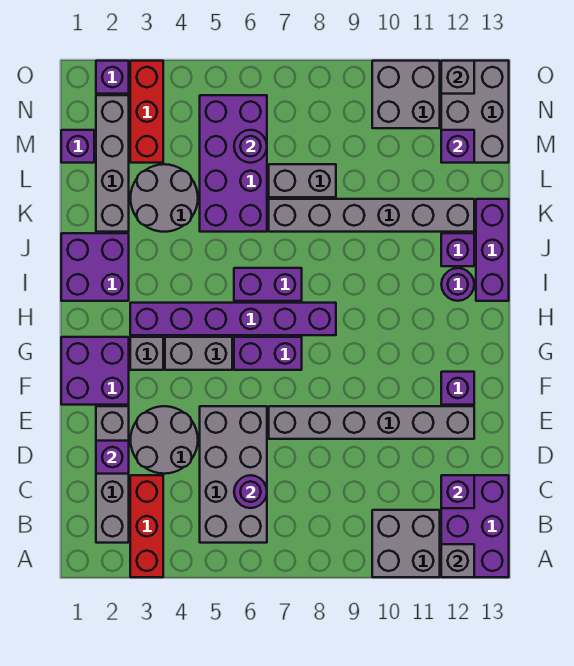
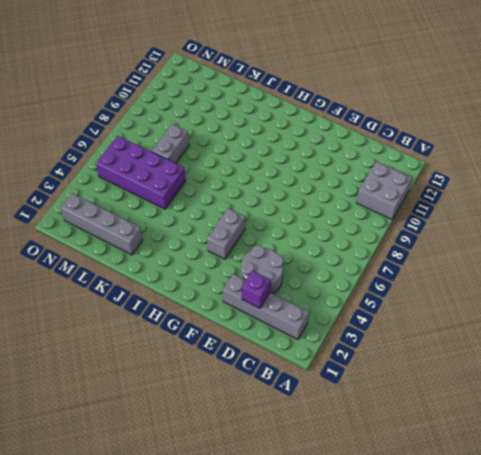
none -> red 1x3 brick [130,475,163,577]
none -> purple 2x3 brick [441,475,509,577]
none -> grey 2x4 brick [200,406,267,543]
none -> grey 1x6 brick [269,406,474,439]

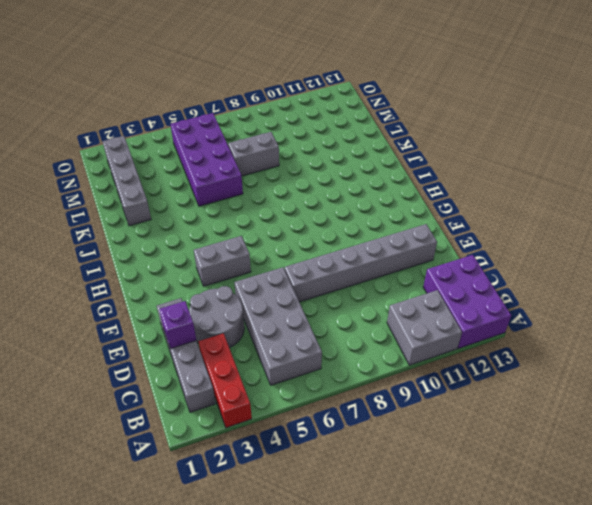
none -> purple 2x2 brick [61,337,129,405]
none -> purple 1x1 brick [441,372,474,405]
none -> grey 1x1 brick [130,337,163,370]
none -> purple 1x2 brick [234,337,302,370]

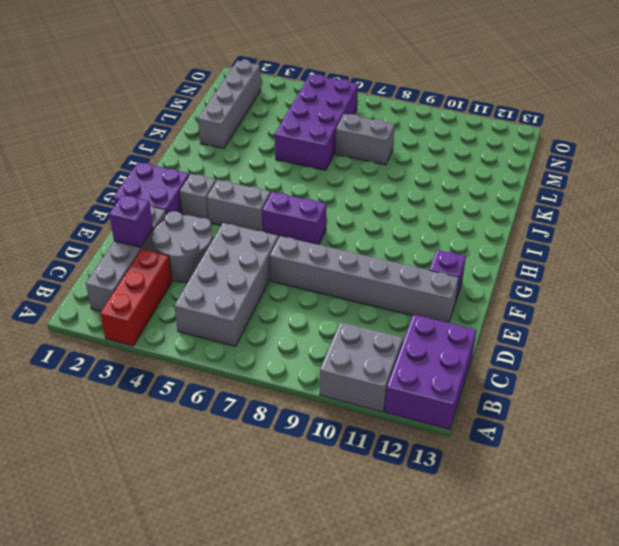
none -> purple 1x6 brick [130,303,336,335]
none -> purple 2x2 brick [61,233,129,301]
none -> purple 1x2 brick [234,268,302,301]
none -> purple 1x1 round brick [441,268,474,301]

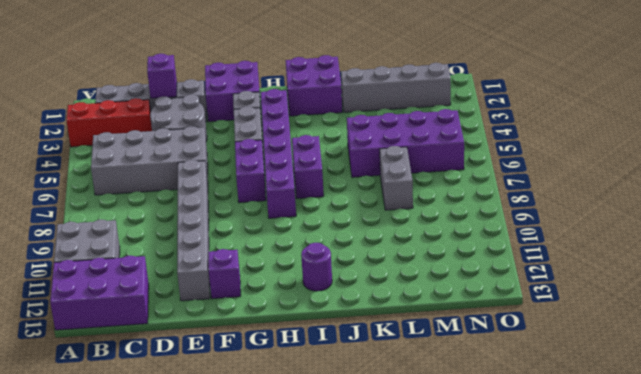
none -> purple 1x3 brick [476,199,509,301]
none -> purple 1x1 brick [441,233,474,266]
none -> grey 2x2 round brick [131,164,198,232]
none -> grey 1x6 brick [269,199,474,232]

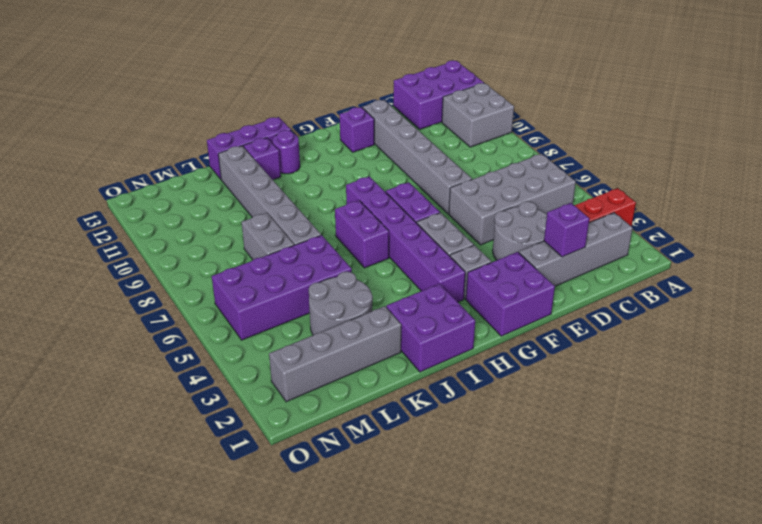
none -> purple 1x1 brick [61,130,94,163]
none -> red 1x3 brick [130,61,163,163]
none -> grey 2x3 brick [441,61,509,163]
none -> grey 2x2 brick [372,61,440,128]

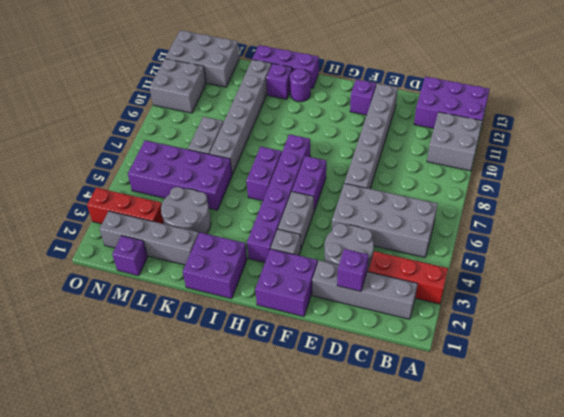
none -> purple 1x1 brick [96,61,129,94]
none -> grey 1x1 brick [441,544,474,577]
none -> purple 1x1 round brick [234,475,267,508]
none -> purple 1x1 brick [441,475,474,508]

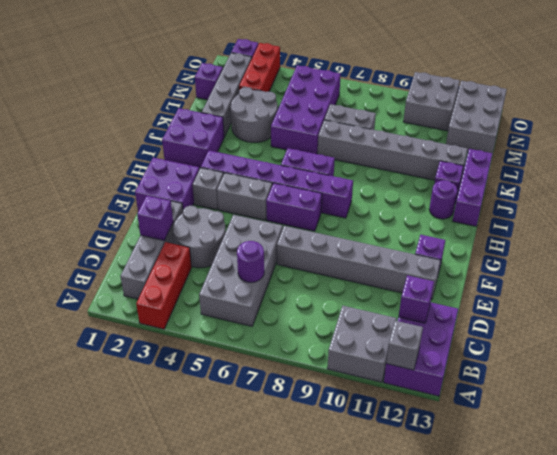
none -> purple 1x1 round brick [234,130,267,163]
none -> purple 1x1 brick [441,130,474,163]
none -> grey 1x1 brick [441,61,474,94]

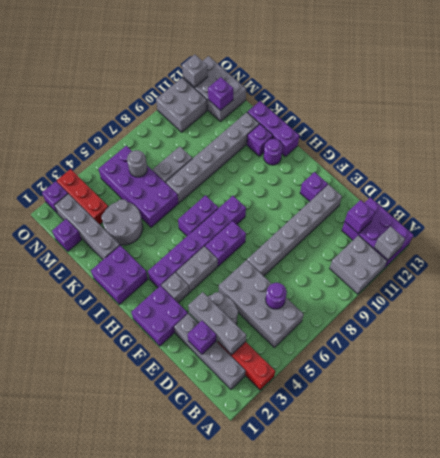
grey 1x3 brick [188,292,246,355] -> none
grey 1x1 round brick [127,150,147,177] -> purple 1x1 round brick [234,130,267,163]

